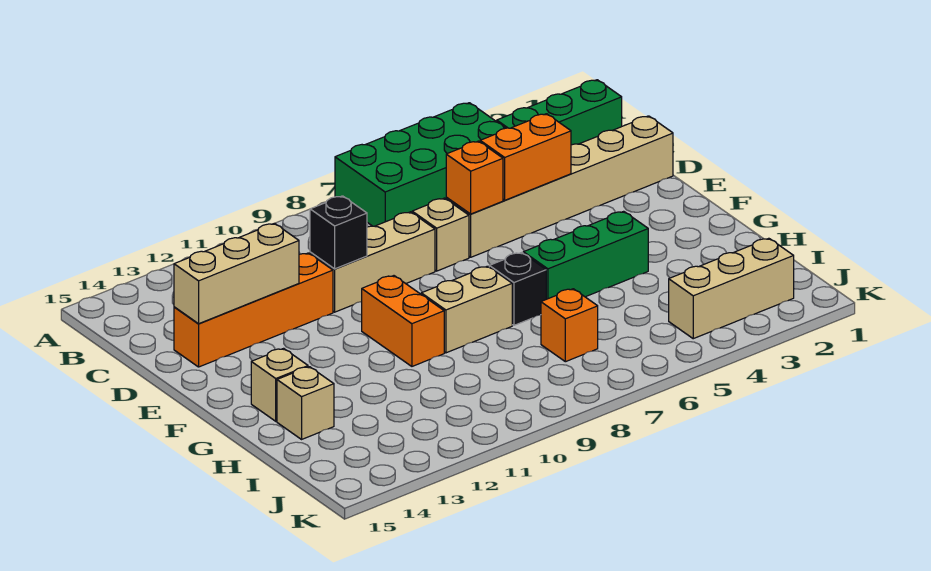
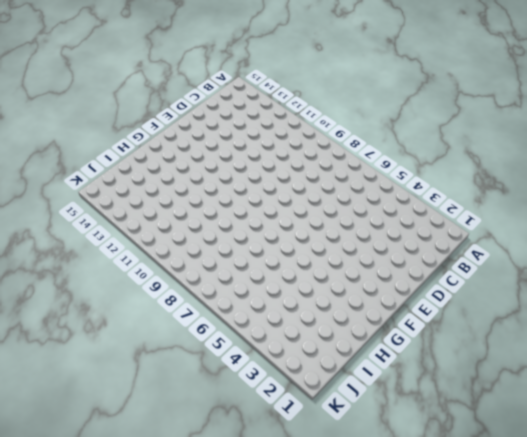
none -> green 2x4 brick [335,103,505,226]
none -> green 1x3 brick [497,80,622,145]
none -> tan 1x6 brick [446,116,673,257]

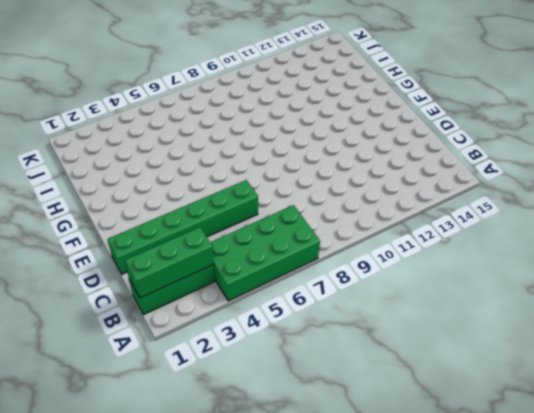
green 1x3 brick [125,227,214,298] -> green 1x3 brick moved to [523,211,648,299]
green 1x6 brick [108,180,258,274] -> tan 1x6 brick [446,116,673,257]
none -> tan 1x1 brick [412,198,469,271]
none -> tan 1x3 brick [310,212,435,312]
none -> orange 1x4 brick [174,253,333,367]

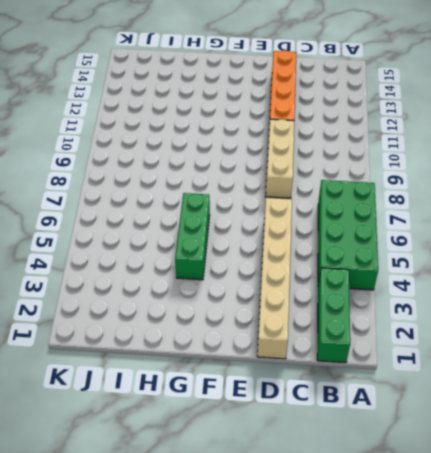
none -> tan 1x1 brick [412,198,469,271]
none -> orange 1x2 brick [362,276,444,366]
none -> black 1x1 brick [489,253,546,325]

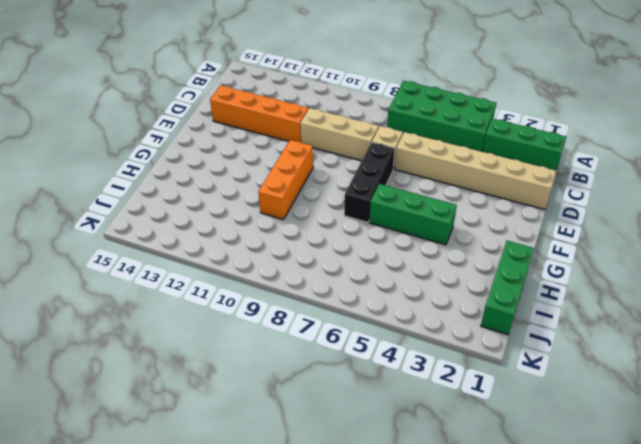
black 1x3 brick [344,142,395,222] -> black 1x1 brick [489,253,546,325]
orange 1x3 brick [258,140,313,220] -> orange 1x2 brick [362,276,444,366]
green 1x3 brick [481,241,534,335] -> none
none -> tan 1x2 brick [421,266,512,353]
none -> tan 1x1 brick [251,348,308,421]
none -> tan 1x1 brick [277,367,334,439]

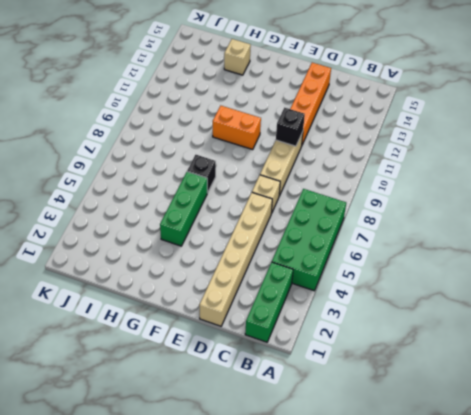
none -> tan 1x2 brick [421,266,512,353]
none -> tan 1x1 brick [251,348,308,421]
none -> orange 1x1 brick [541,289,598,362]

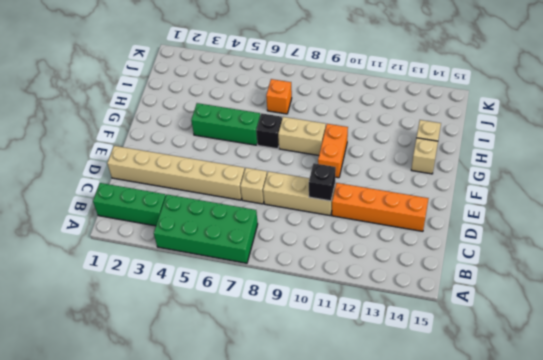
none -> tan 1x3 brick [669,238,794,339]
none -> orange 1x2 brick [480,114,571,200]
none -> orange 1x1 brick [446,141,503,214]

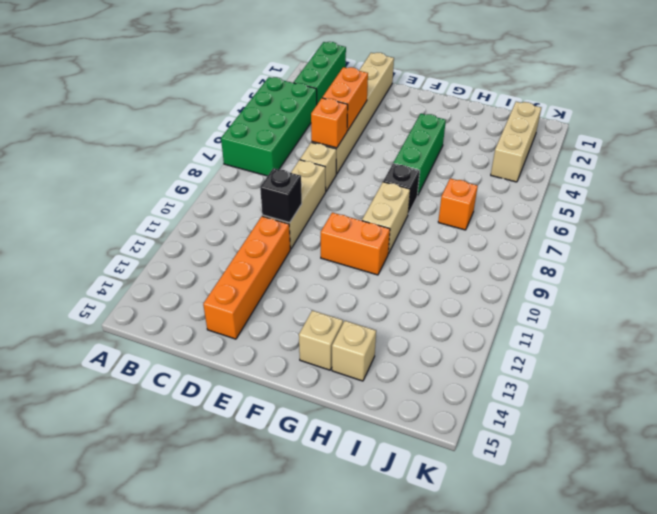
none -> tan 1x3 brick [174,223,299,324]

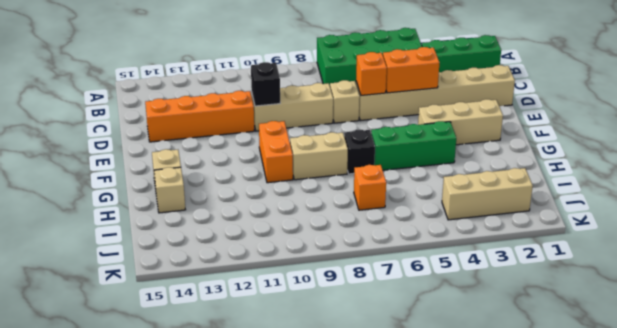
tan 1x3 brick [418,99,503,145] -> tan 1x3 brick moved to [174,223,299,324]

